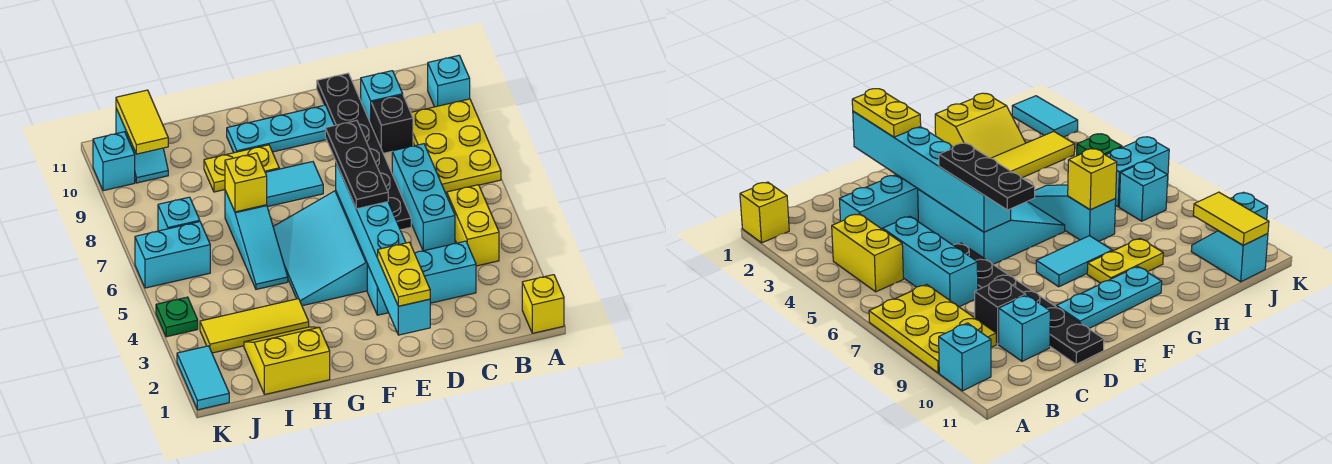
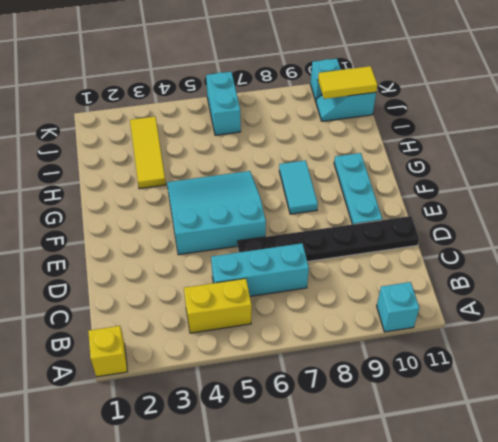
none -> yellow 2x3 plate [411,99,501,193]
none -> cyan 1x3 brick [367,241,476,315]
none -> black 1x1 brick [371,95,413,153]

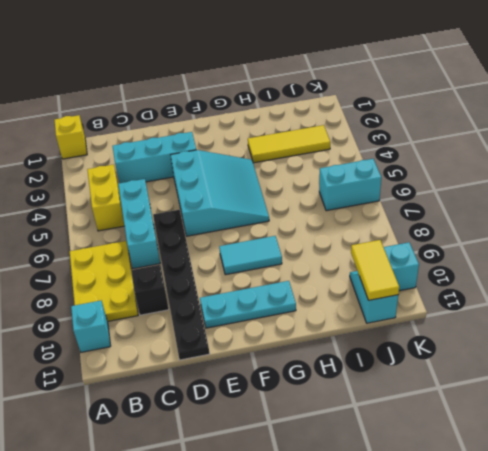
none -> cyan 1x1 brick [361,71,403,123]
none -> yellow 1x2 plate [204,145,279,192]
none -> yellow 2x2 slope [244,327,330,394]

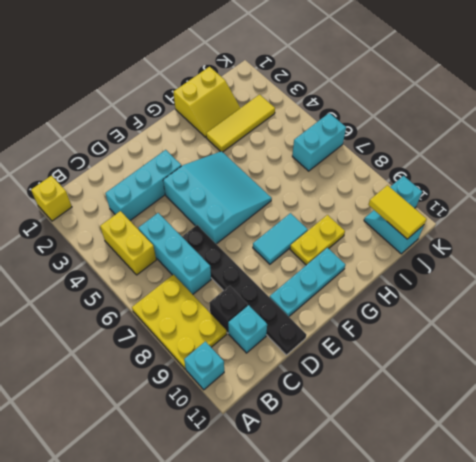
none -> cyan 1x3 slope [225,191,288,289]
none -> cyan 1x1 brick [158,197,200,231]
none -> cyan 1x2 tile [177,346,229,410]

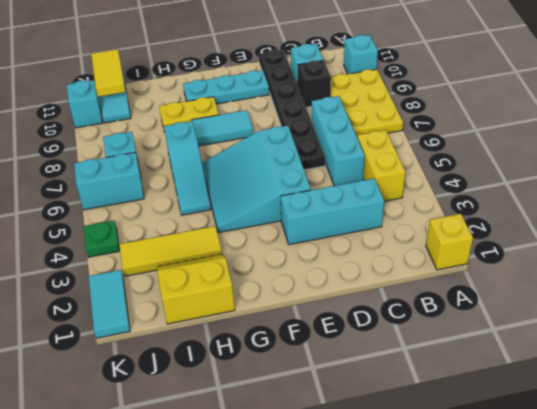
none -> cyan 1x6 brick [336,163,430,335]
none -> yellow 1x1 brick [225,153,267,212]
none -> yellow 1x2 plate [378,242,430,306]

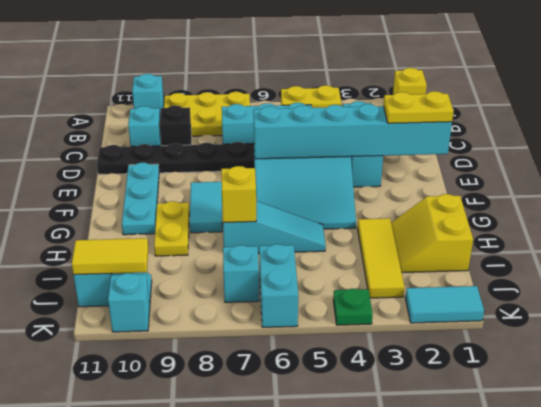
none -> black 1x3 plate [325,121,388,209]

